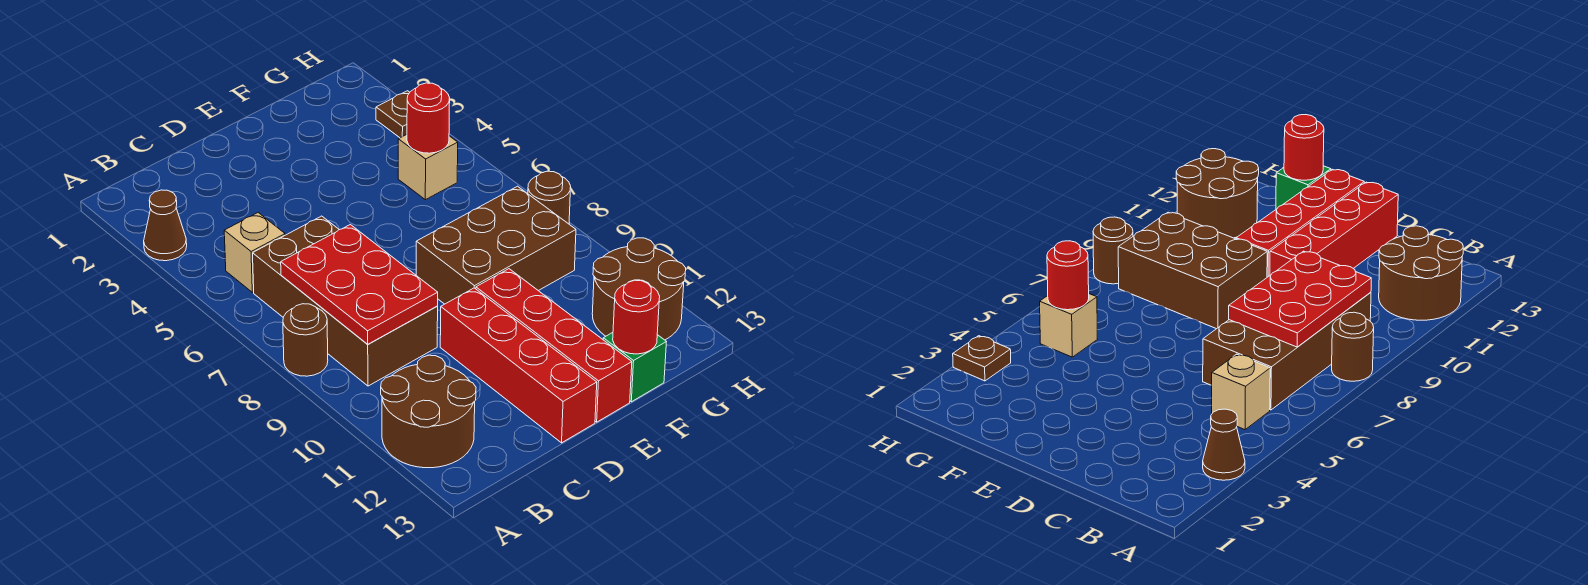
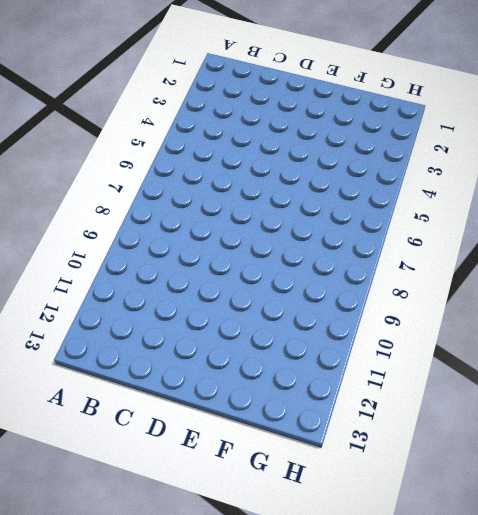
none -> brown 1x1 cone [144,190,187,261]
none -> brown 1x1 round brick [283,304,328,376]
none -> brown 2x2 round brick [381,355,476,468]

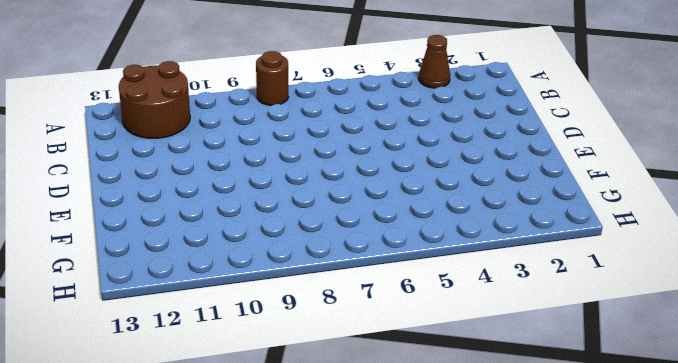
none -> tan 1x1 brick [224,213,285,292]
none -> brown 2x4 brick [253,216,438,386]
none -> red 1x4 brick [440,288,597,443]

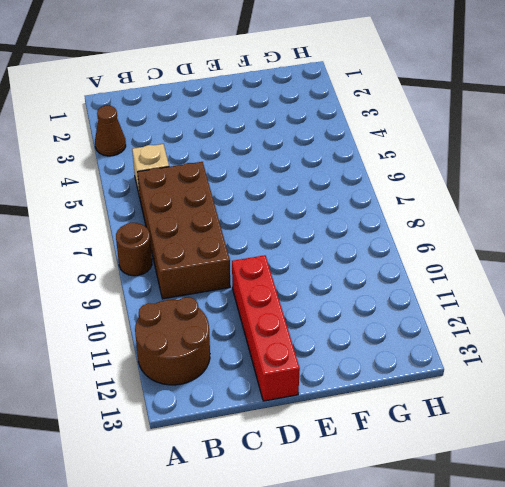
none -> brown 2x3 brick [416,186,576,304]
none -> red 1x4 brick [476,269,632,422]
none -> green 1x1 brick [603,333,666,402]

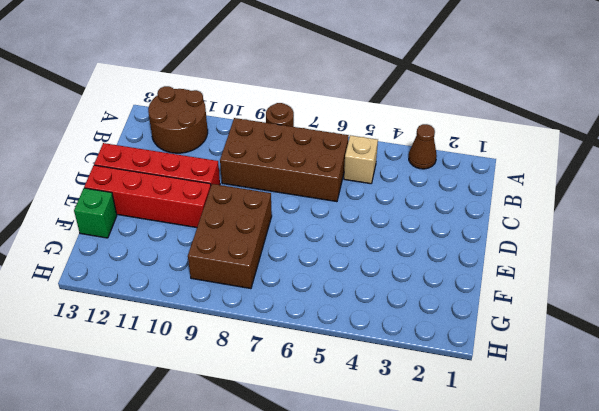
none -> tan 1x1 brick [398,135,458,200]
none -> brown 2x2 round brick [592,238,686,340]
none -> brown 1x1 plate [376,91,410,138]

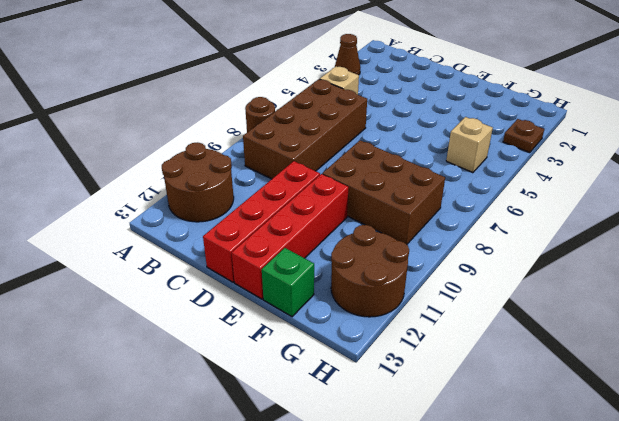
none -> brown 1x1 round brick [528,171,571,224]
none -> red 2x3 plate [281,225,438,344]
none -> red 1x1 round brick [613,280,660,354]

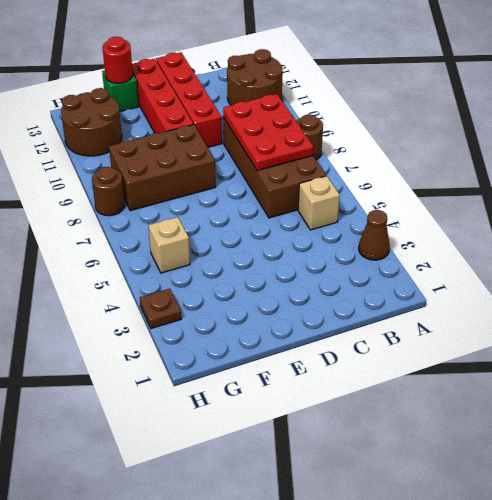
none -> red 1x1 round brick [407,83,450,153]

